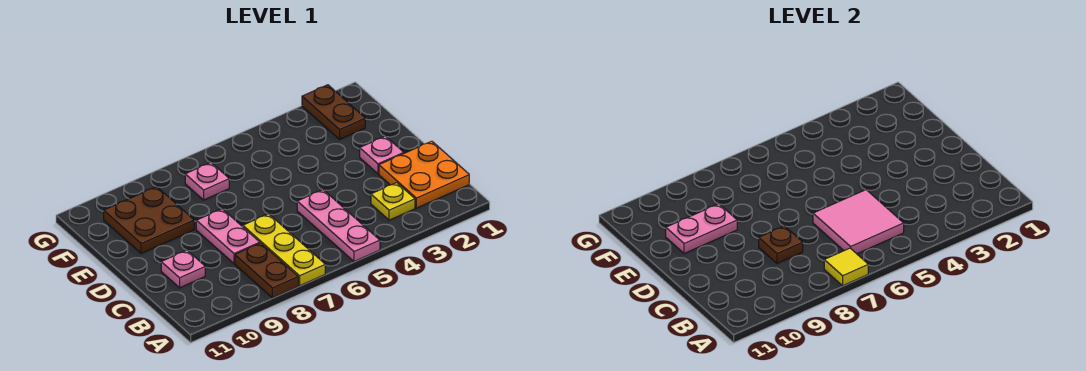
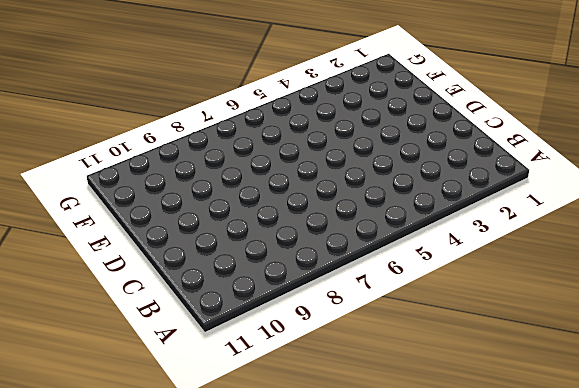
none -> pink 1x3 plate [297,190,380,261]
none -> yellow 1x3 plate [243,214,325,286]
none -> brown 1x2 plate [235,243,298,298]

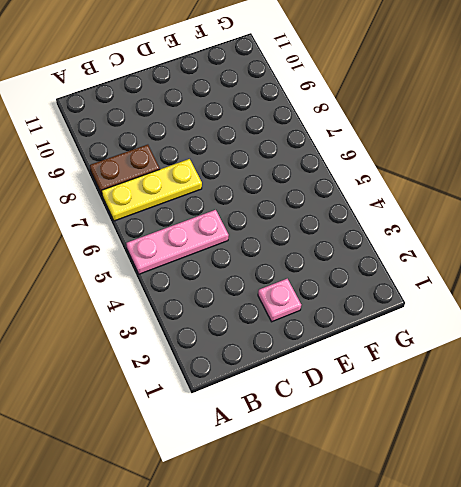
none -> orange 2x2 plate [379,141,469,208]
none -> yellow 1x1 plate [371,183,415,220]
none -> pink 1x2 plate [196,209,260,263]

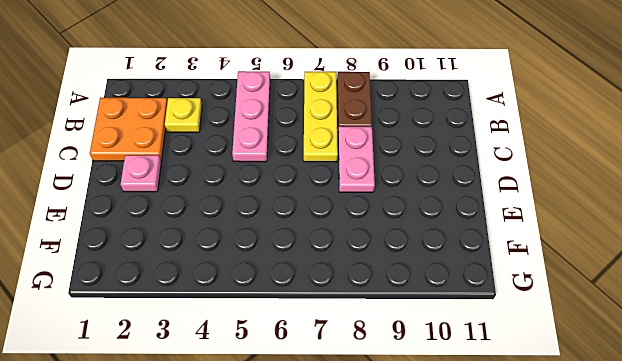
none -> pink 1x1 plate [161,250,205,288]
none -> brown 2x2 plate [104,187,194,253]
none -> brown 1x2 plate [302,85,365,139]

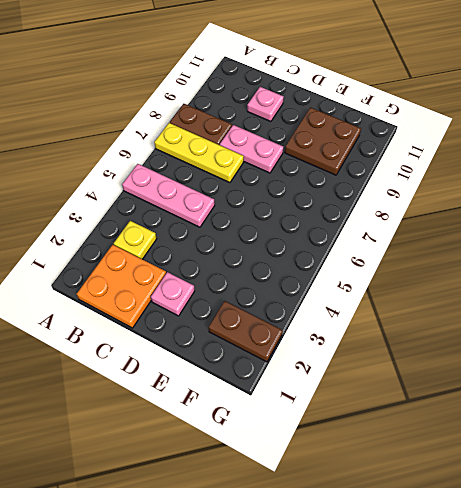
none -> pink 1x1 plate [185,162,229,200]
none -> yellow 1x1 tile [824,248,868,286]
none -> pink 2x2 tile [813,190,904,254]

